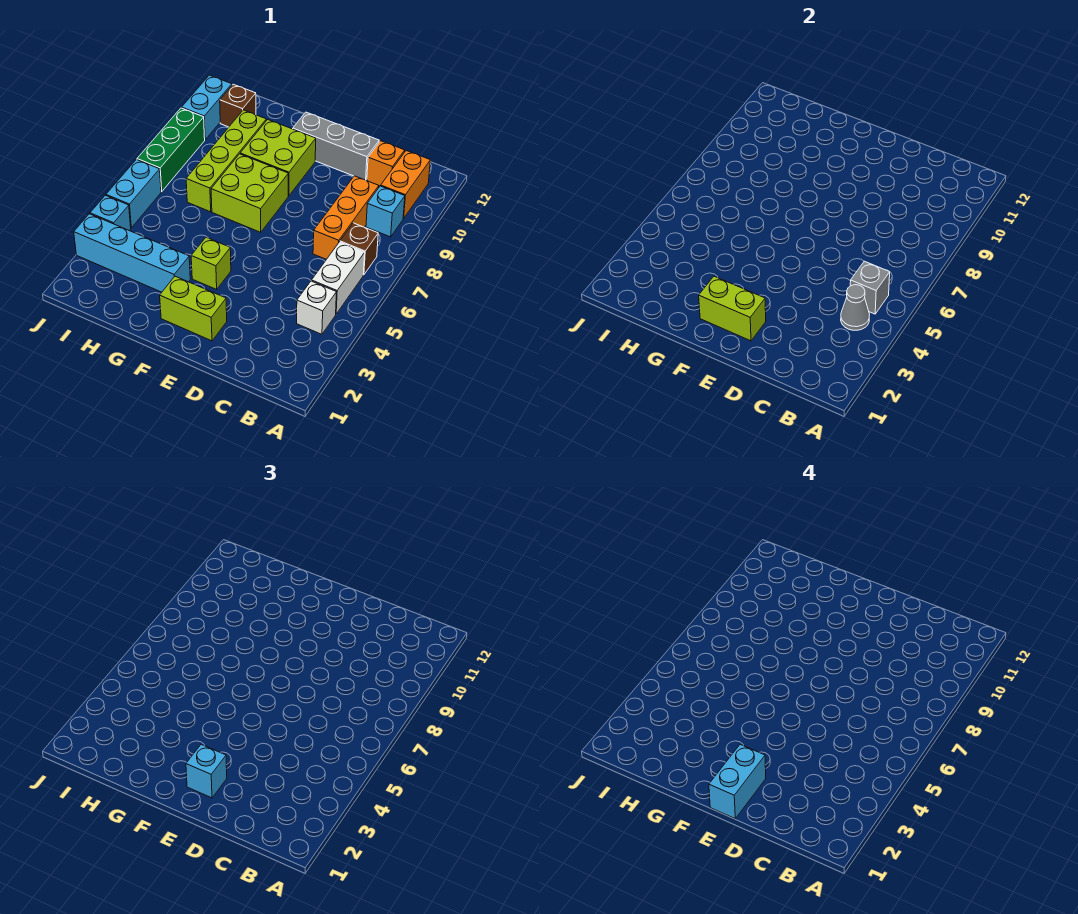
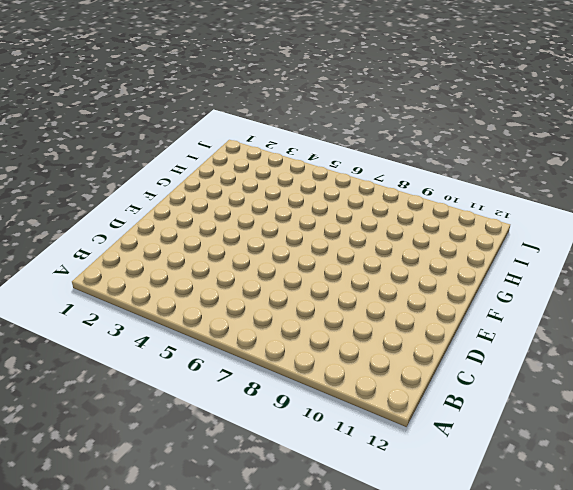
none -> white 1x1 brick [297,281,337,334]
none -> white 1x2 brick [312,242,365,314]
none -> brown 1x1 brick [340,223,378,275]

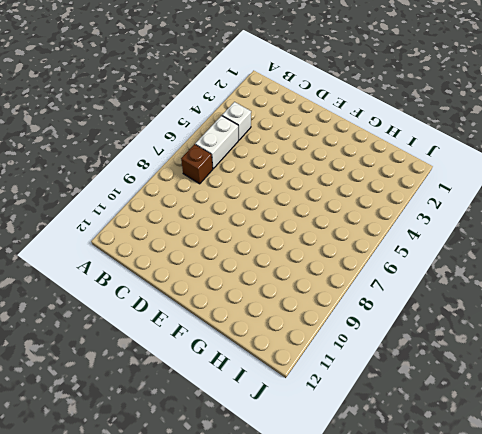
none -> cyan 1x1 brick [366,186,405,237]
none -> orange 1x2 brick [381,151,430,218]
none -> orange 1x3 brick [313,176,379,259]

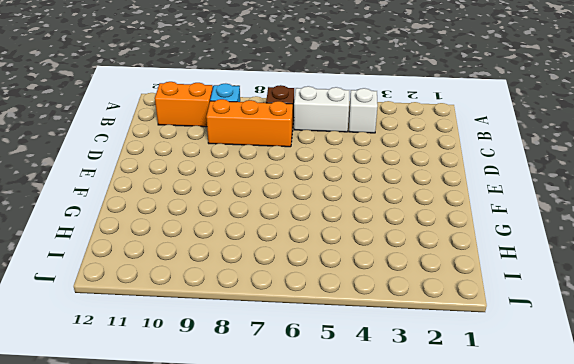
none -> orange 1x1 brick [367,141,405,186]
none -> grey 1x3 brick [293,112,379,180]
none -> lime 1x2 brick [160,276,227,341]

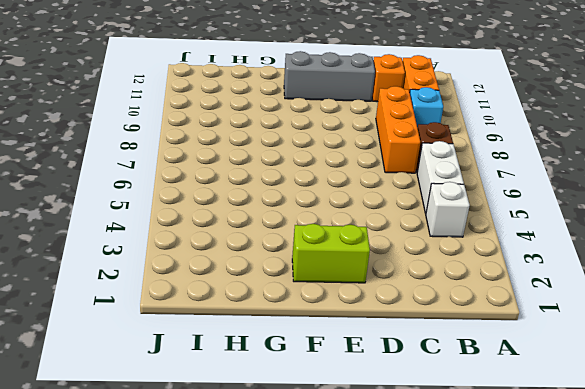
none -> lime 1x1 brick [191,237,231,289]
none -> lime 2x2 brick [211,154,288,232]
none -> lime 2x2 brick [240,120,316,196]

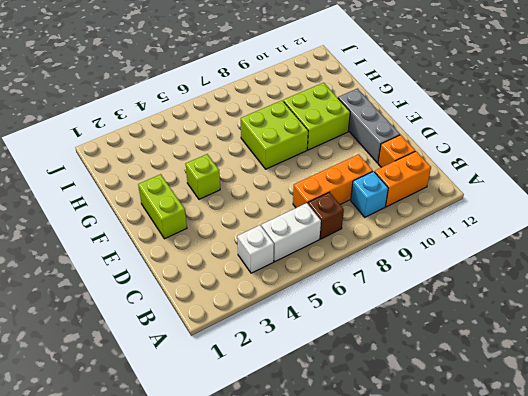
none -> cyan 1x4 brick [74,214,190,292]
none -> lime 1x4 brick [186,110,266,212]
none -> brown 1x1 brick [220,84,256,127]

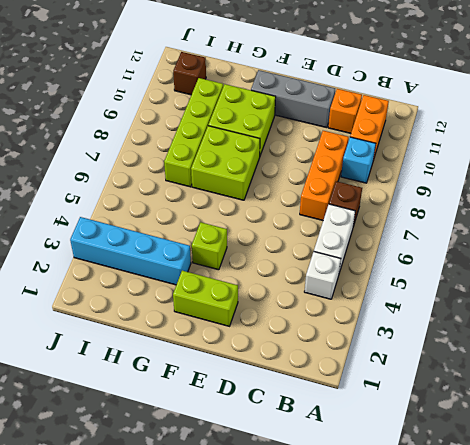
none -> cyan 1x1 brick [90,195,131,230]
none -> cyan 1x2 brick [106,160,161,228]
none -> green 1x3 brick [137,108,205,192]

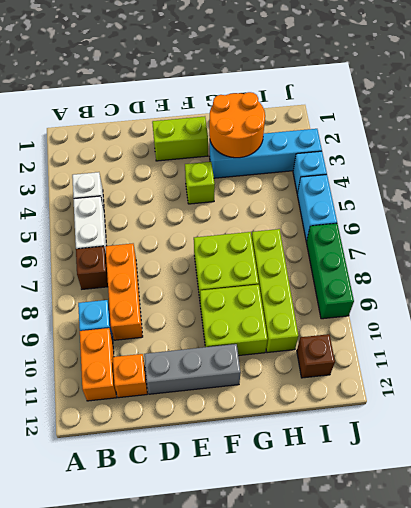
orange 2x2 round brick [209,92,265,158] -> none
none -> cyan 1x2 brick [182,75,232,140]
none -> grey 1x1 cone [841,285,870,330]
none -> grey 1x1 brick [850,261,890,314]

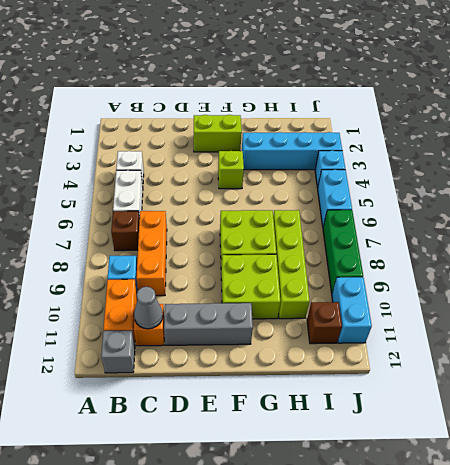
grey 1x1 brick [101,331,135,373] -> grey 1x1 brick moved to [850,261,890,314]
grey 1x1 cone [134,287,163,329] -> grey 1x1 cone moved to [841,285,870,330]
none -> lime 1x2 brick [699,276,766,341]
none -> cyan 1x1 brick [186,744,227,798]
none -> cyan 1x2 brick [709,744,766,818]

